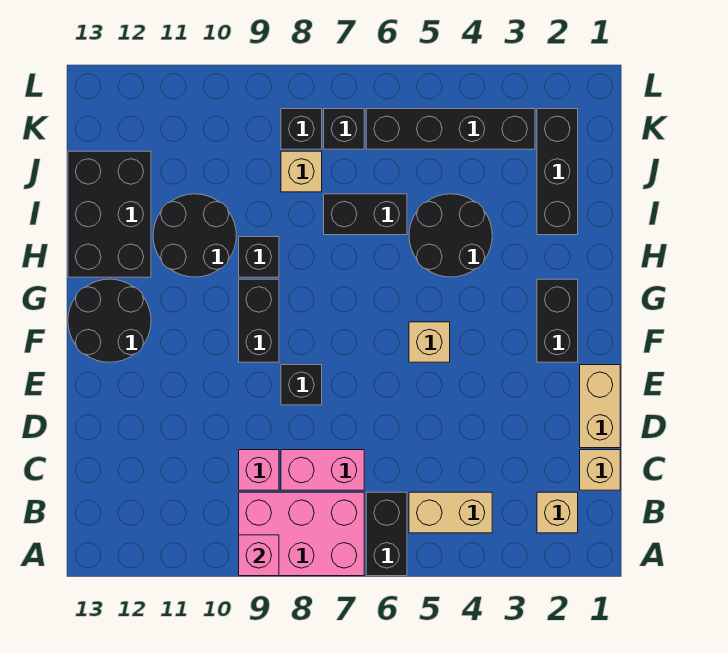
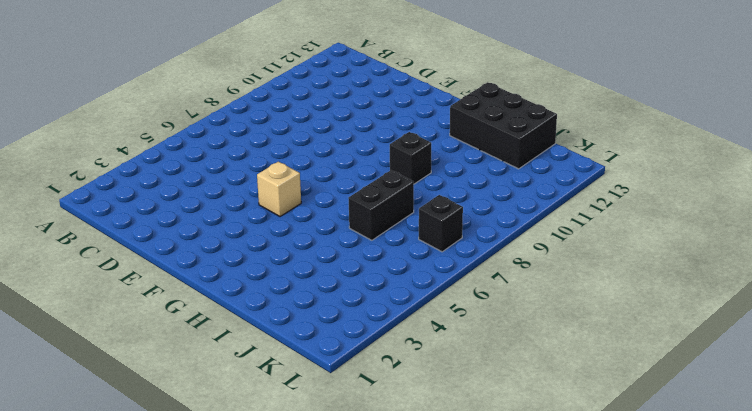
none -> black 1x2 brick [366,492,407,576]
none -> pink 2x3 brick [239,492,364,576]
none -> tan 1x1 brick [537,492,578,533]

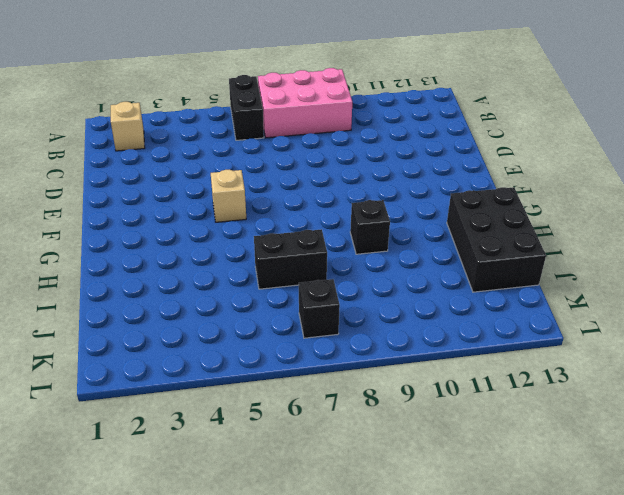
none -> tan 1x2 brick [409,492,492,533]
none -> tan 1x1 brick [580,450,620,490]
none -> pink 1x2 brick [281,450,364,490]

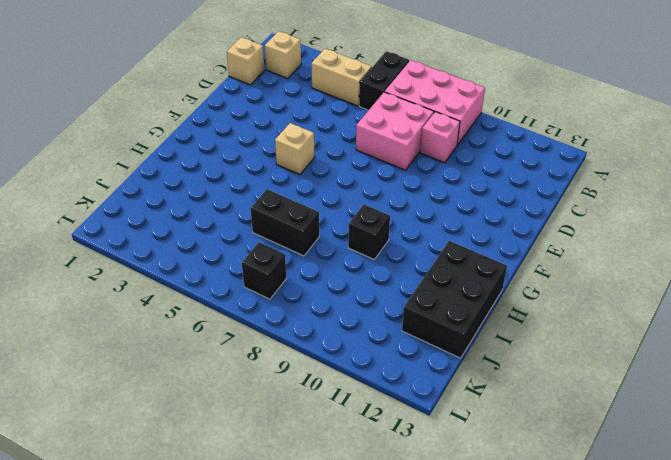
pink 2x2 brick [356,92,434,170] -> pink 1x2 brick [281,450,364,490]
none -> tan 1x2 brick [580,365,620,448]
none -> black 1x1 brick [281,365,322,405]
none -> black 1x2 brick [537,279,578,362]

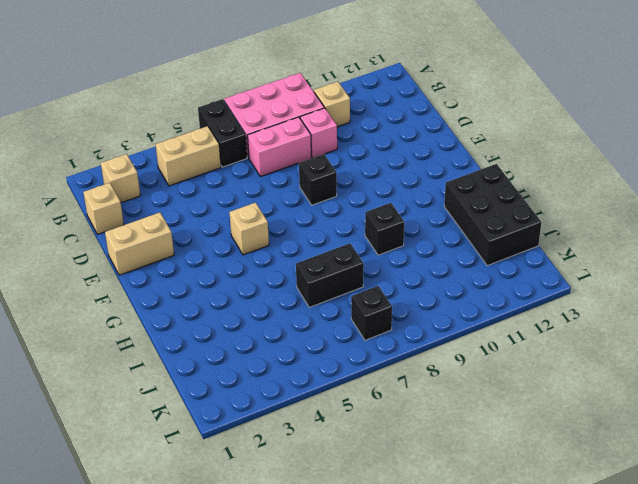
tan 1x1 brick [314,82,350,127] -> tan 1x1 brick moved to [281,151,322,192]
tan 1x2 brick [105,213,174,275] -> tan 1x2 brick turned to [580,365,620,448]
none -> black 1x2 brick [537,279,578,362]
none -> black 1x2 brick [239,279,279,362]
none -> black 2x2 round brick [68,279,151,362]

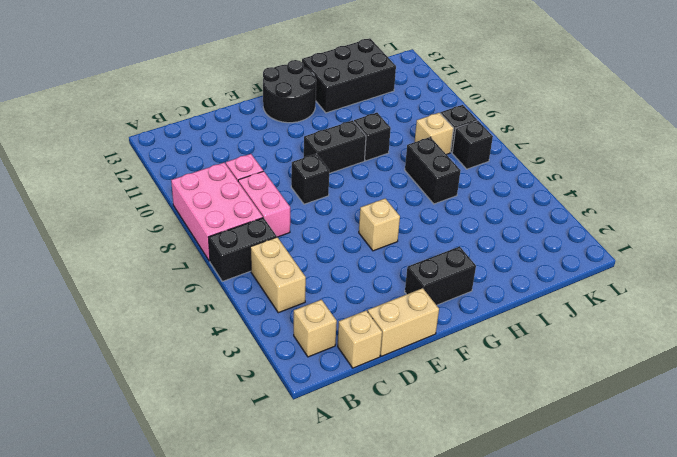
none -> black 2x2 round brick [409,194,492,277]
none -> black 2x2 round brick [153,194,236,277]
none -> black 1x3 brick [537,109,578,235]

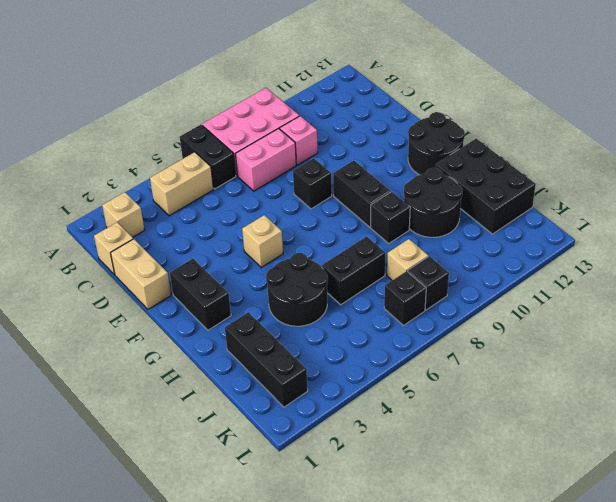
none -> black 1x4 brick [366,109,535,149]
none -> pink 1x1 brick [239,535,279,576]

